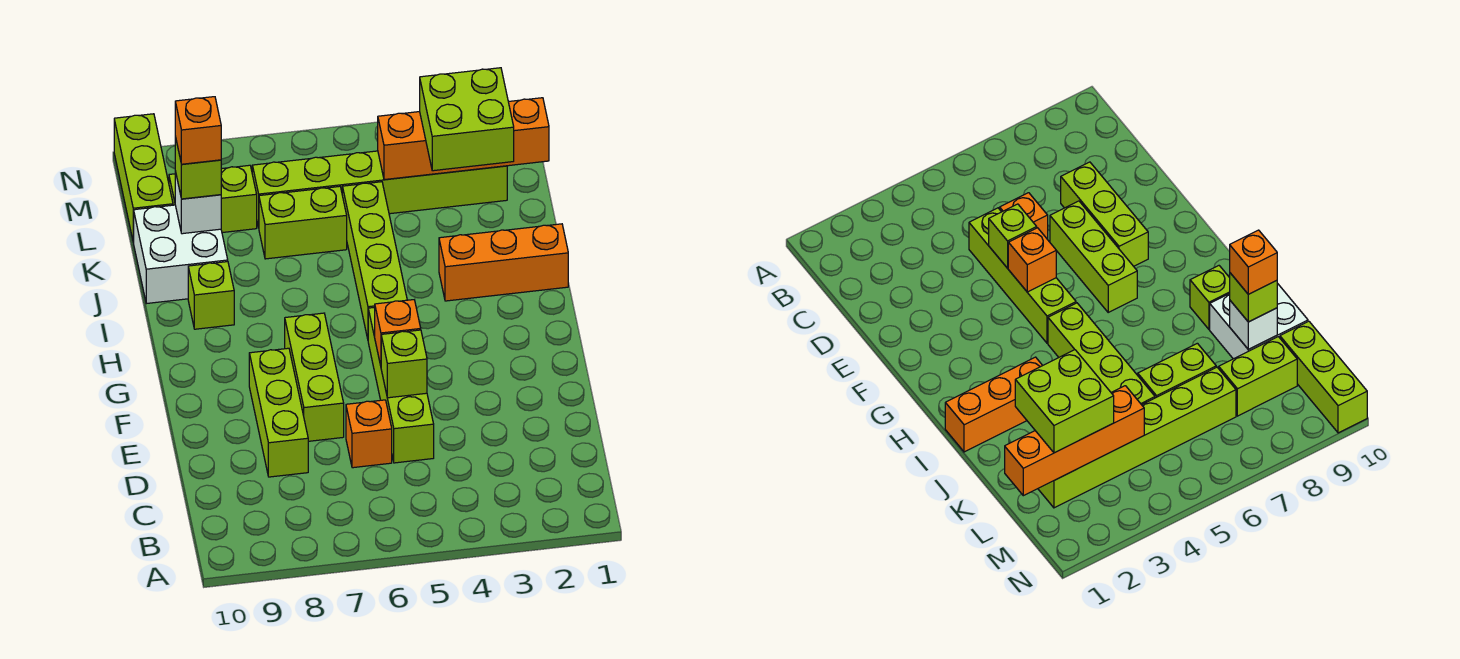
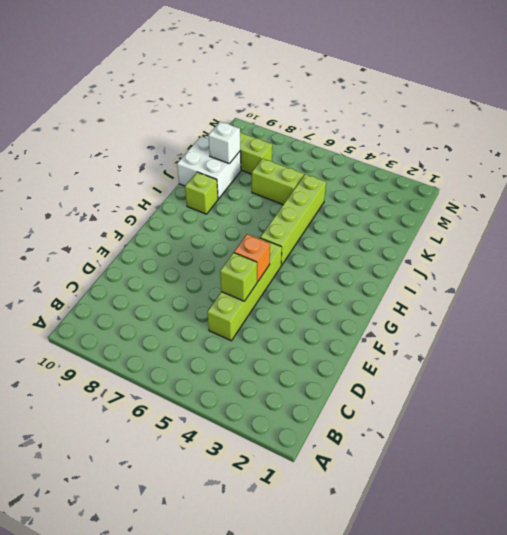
none -> orange 1x1 brick [346,400,392,468]
none -> lime 1x3 brick [249,348,308,477]
none -> lime 1x3 brick [285,313,344,441]

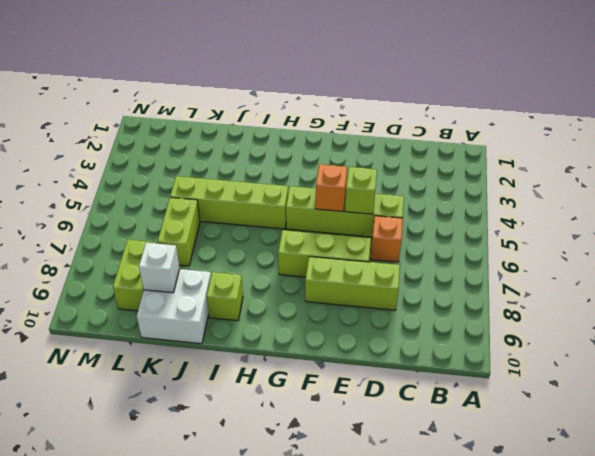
none -> orange 1x3 brick [439,224,568,301]
none -> lime 1x6 brick [252,151,507,228]
none -> lime 1x3 brick [114,114,173,242]

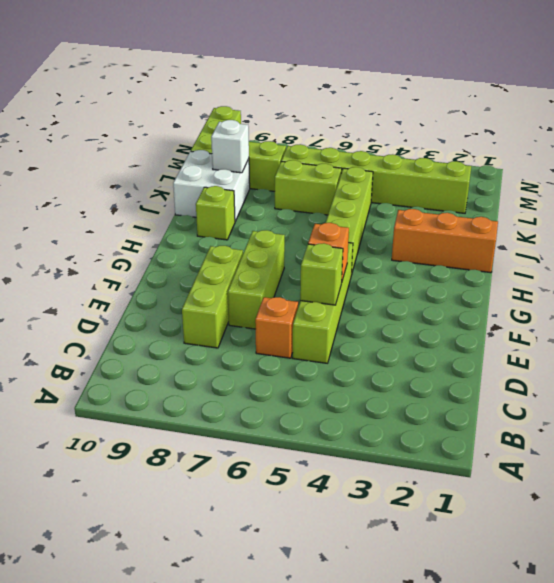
none -> orange 1x4 brick [378,98,549,180]
none -> lime 2x2 brick [420,68,514,171]
none -> lime 1x1 brick [175,137,221,199]

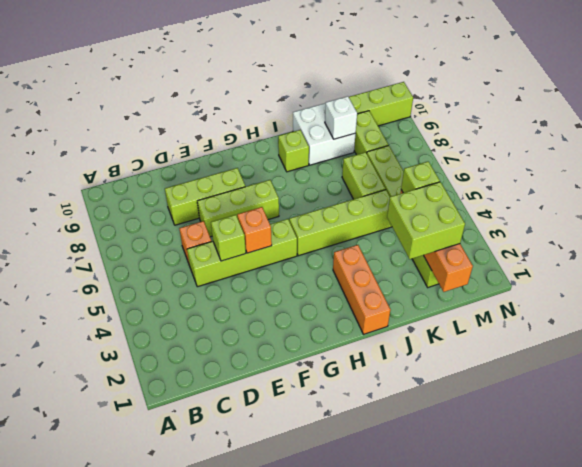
lime 1x1 brick [401,162,440,193] -> lime 1x1 brick moved to [175,137,221,199]
none -> orange 1x1 brick [175,97,221,164]

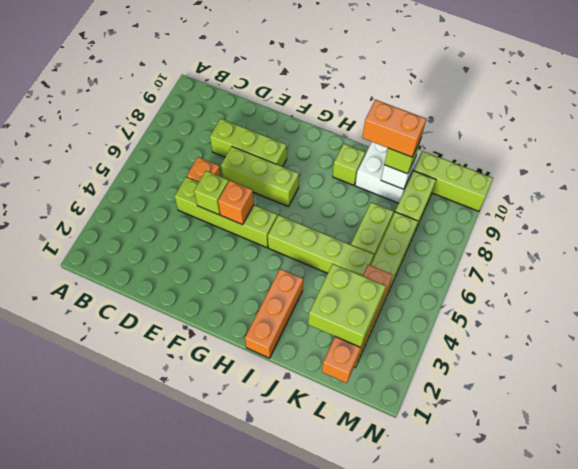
orange 1x2 brick [362,100,426,157] -> orange 1x1 brick [175,97,221,164]

